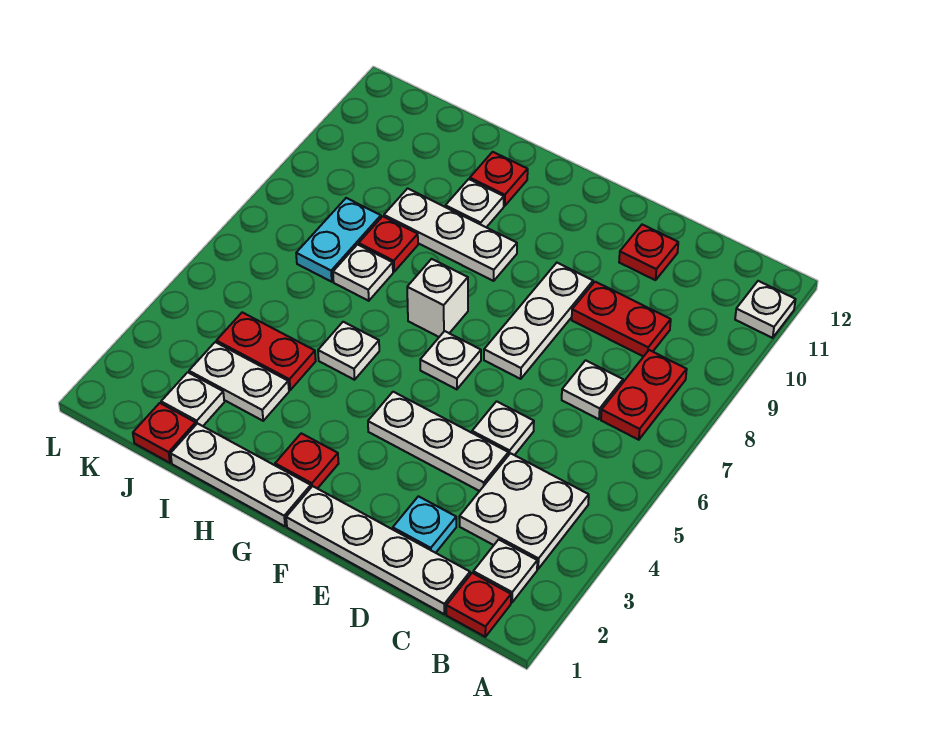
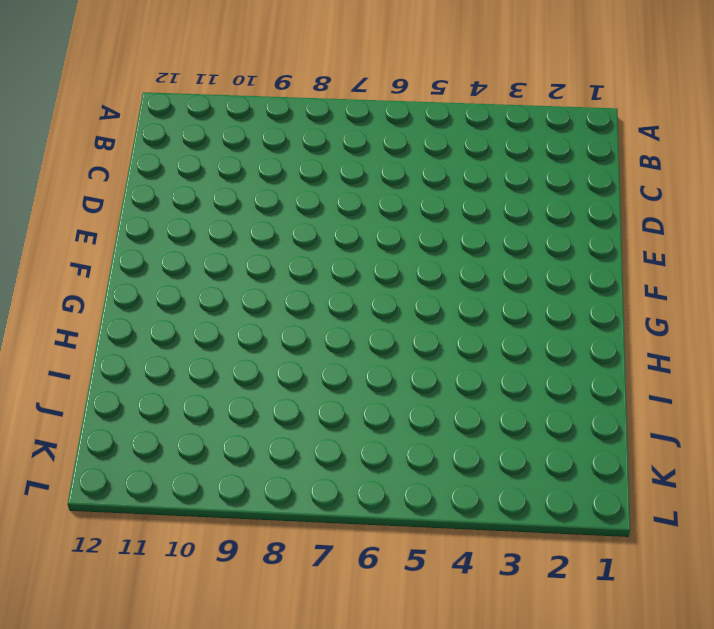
none -> white 1x1 plate [735,281,796,338]
none -> red 1x1 plate [446,573,511,637]
none -> white 1x1 plate [473,539,537,603]

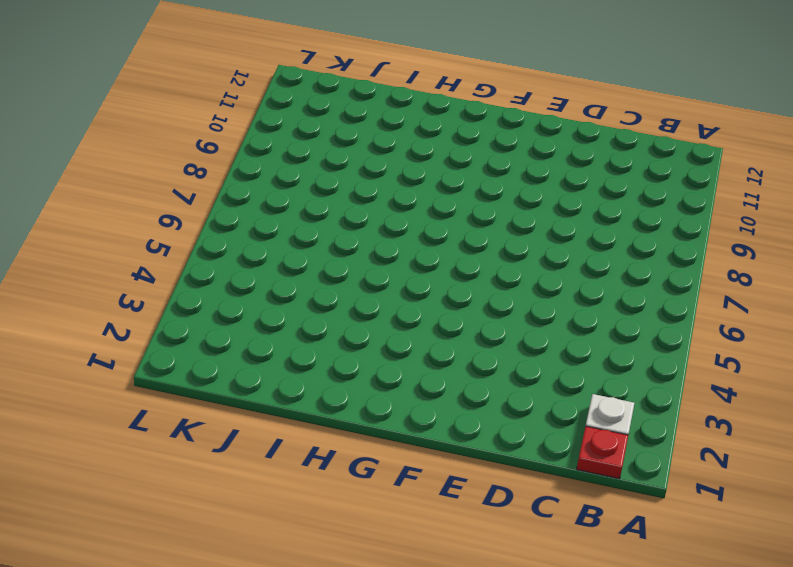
none -> white 1x1 plate [735,281,796,338]
none -> white 2x2 plate [459,453,589,569]
none -> red 1x2 plate [601,350,687,440]

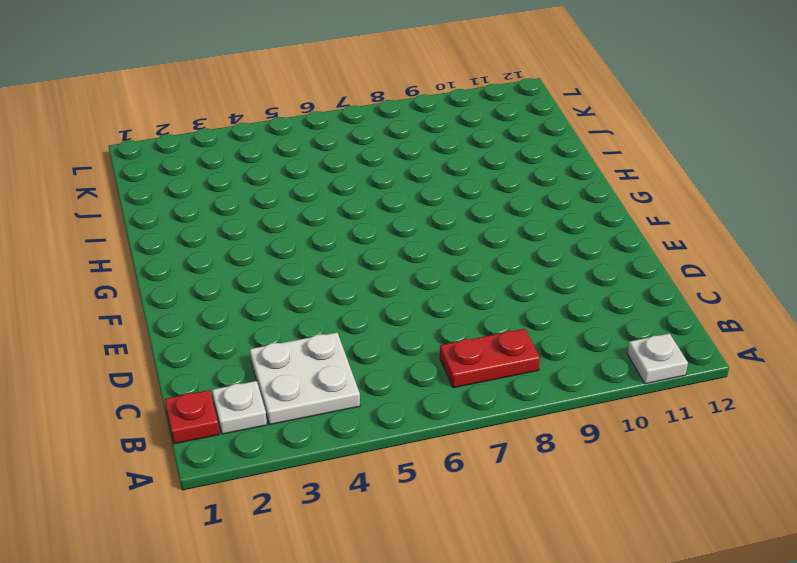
none -> white 1x4 plate [286,486,470,614]
none -> white 1x1 plate [562,360,623,419]
none -> red 1x2 plate [572,282,671,357]

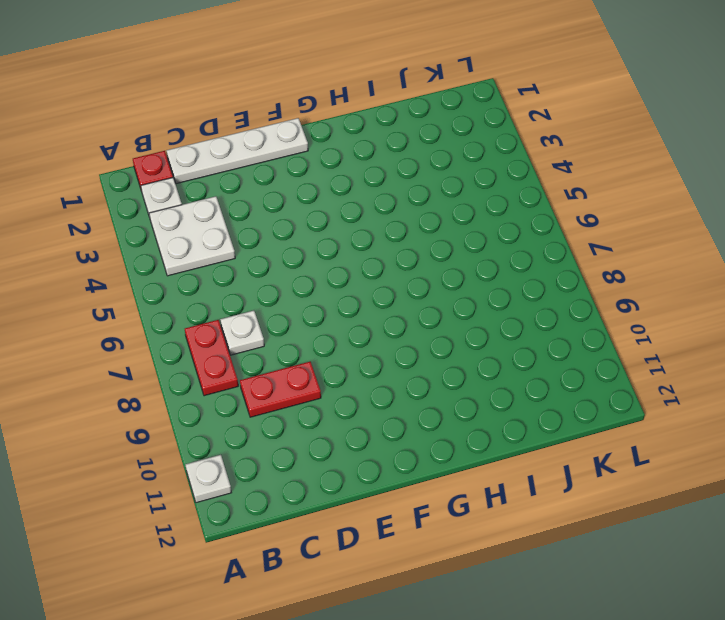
none -> cyan 1x1 plate [393,496,456,553]
none -> white 1x3 plate [368,392,508,491]
none -> white 1x1 plate [472,401,534,455]

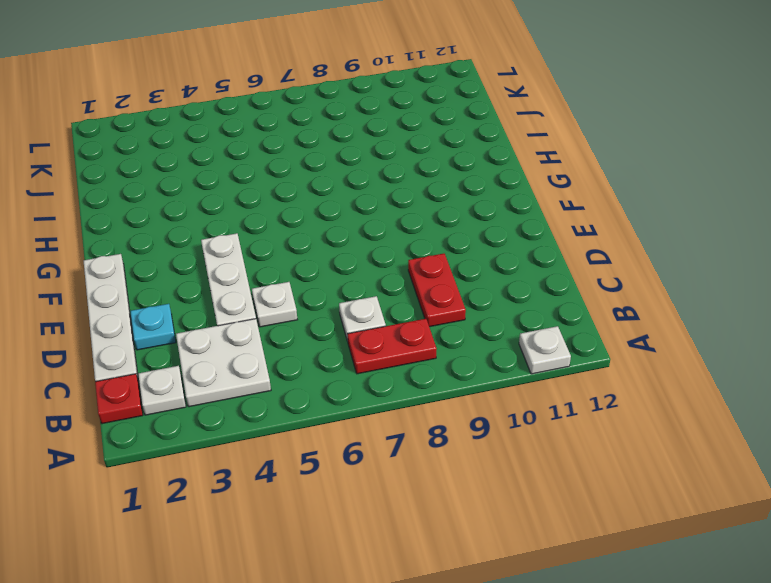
none -> red 1x1 plate [619,225,678,280]
none -> white 1x3 plate [484,263,593,379]
none -> white 1x1 plate [420,331,481,389]

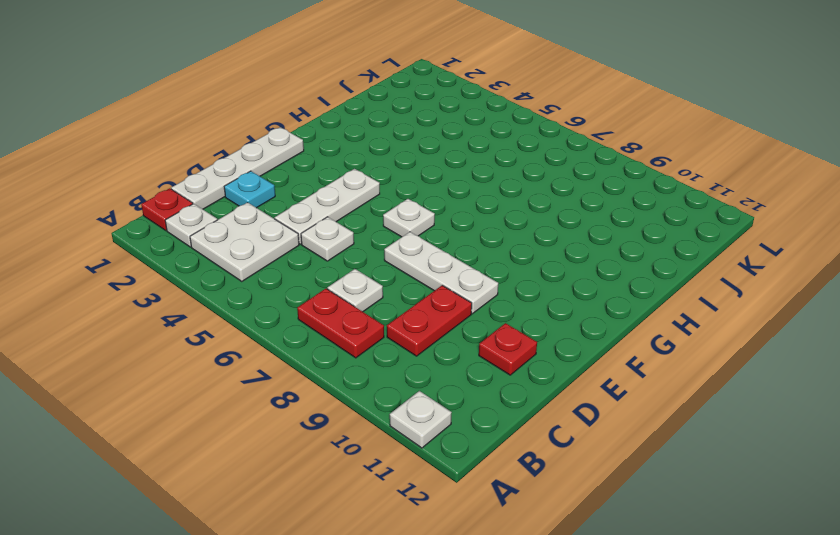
none -> white 1x3 plate [171,423,311,526]
none -> red 1x1 plate [275,433,339,489]
none -> white 1x1 brick [407,259,468,337]

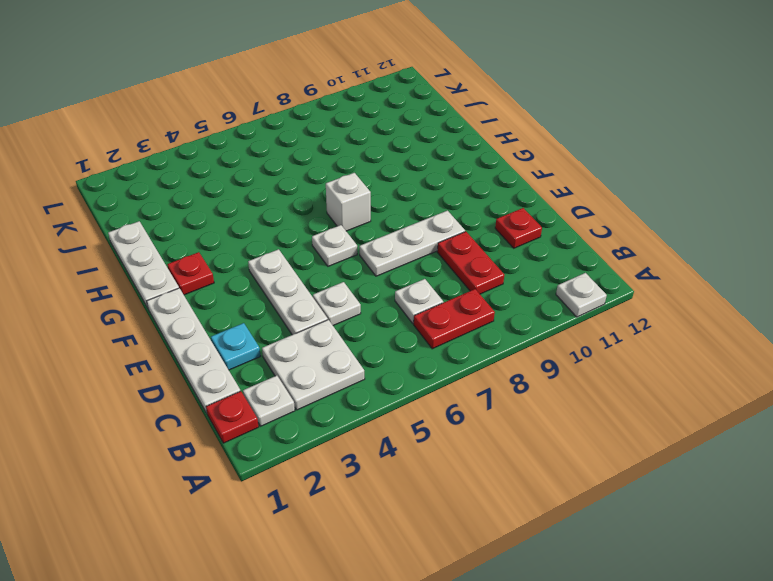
none -> white 1x3 plate [384,188,517,281]
none -> white 1x1 plate [318,322,379,380]
none -> white 1x1 plate [445,179,504,227]

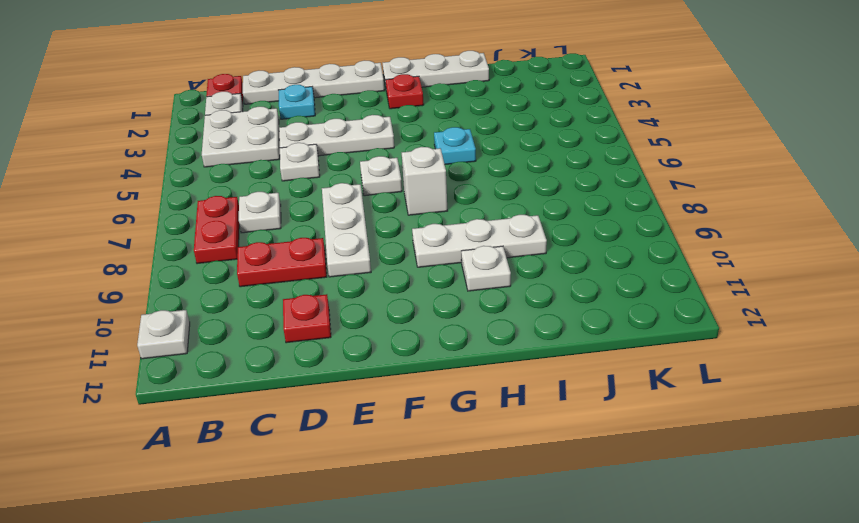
cyan 1x1 plate [434,127,476,164] -> white 1x1 plate [318,322,379,380]
none -> red 1x1 plate [470,152,528,206]
none -> white 1x2 plate [189,342,289,421]
none -> red 1x2 plate [216,312,316,390]

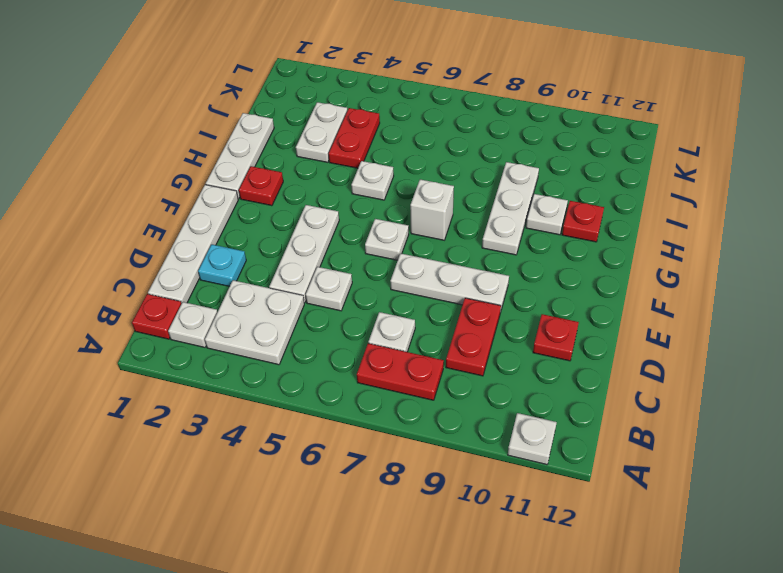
none -> white 1x1 plate [333,245,393,301]
none -> red 1x1 plate [359,216,418,272]
none -> red 1x1 plate [133,403,196,463]

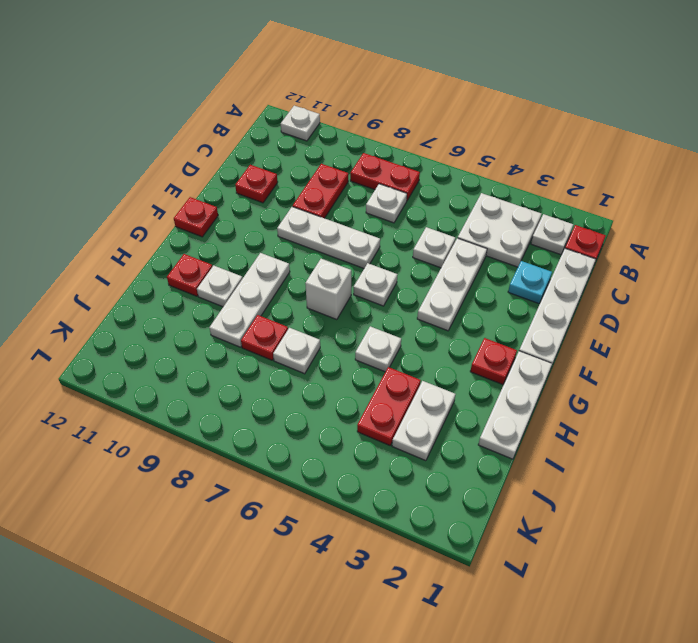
red 1x1 plate [174,197,218,237] -> red 1x1 plate moved to [133,403,196,463]
none -> white 1x1 plate [161,372,224,426]
none -> cyan 1x2 plate [296,198,381,282]

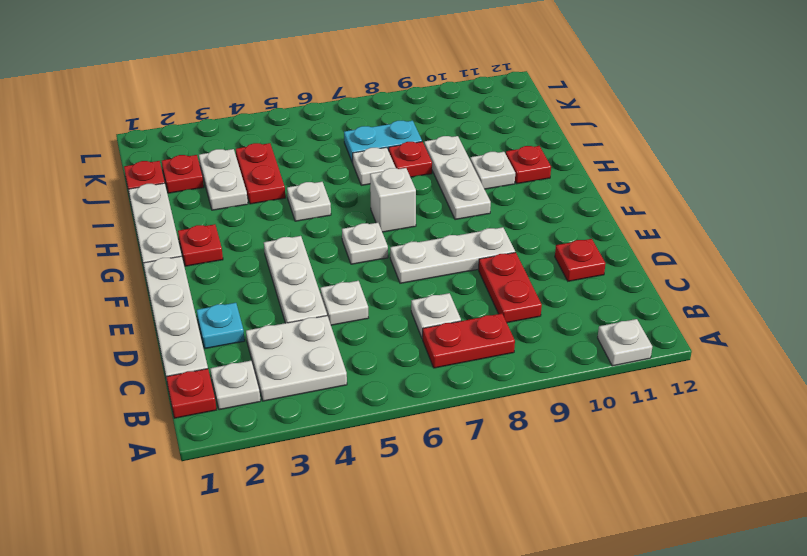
red 1x1 plate [162,155,204,193] -> white 1x1 plate [161,372,224,426]

